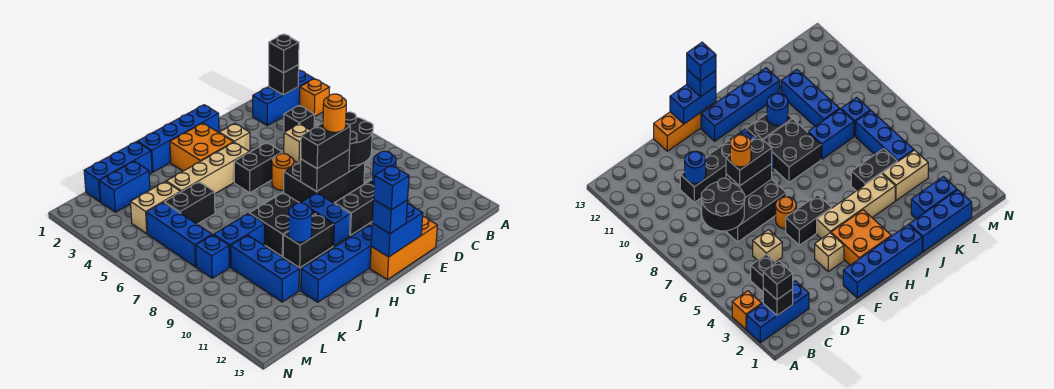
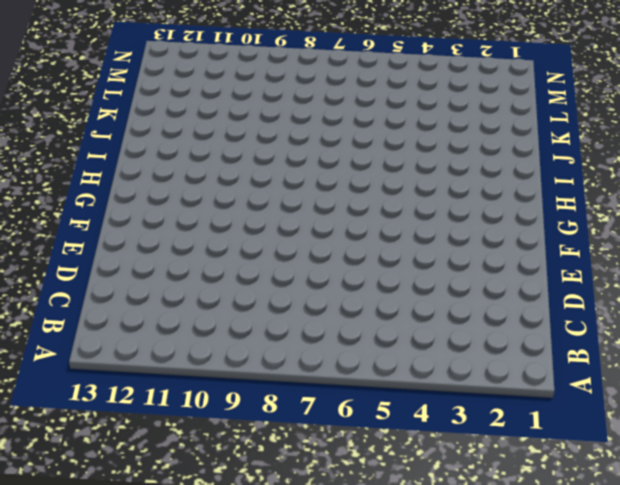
none -> blue 1x3 brick [253,70,314,126]
none -> orange 1x1 brick [300,79,330,117]
none -> black 1x1 brick [284,105,314,132]
none -> tan 1x1 brick [284,124,310,163]

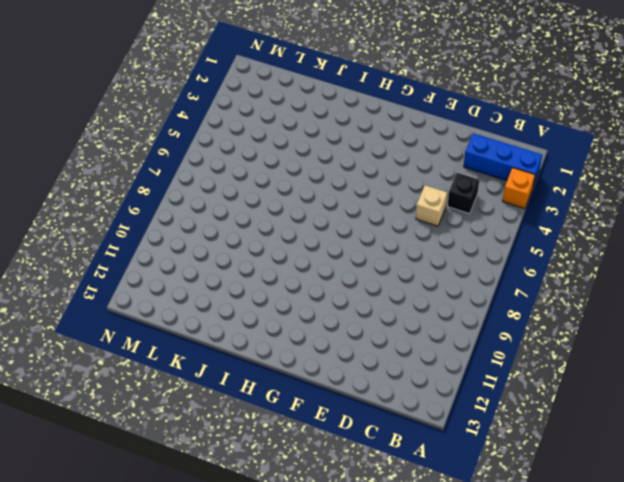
none -> black 2x3 brick [284,162,365,203]
none -> black 1x3 brick [335,180,374,235]
none -> orange 1x3 brick [370,217,438,280]
none -> blue 1x4 brick [137,105,219,172]

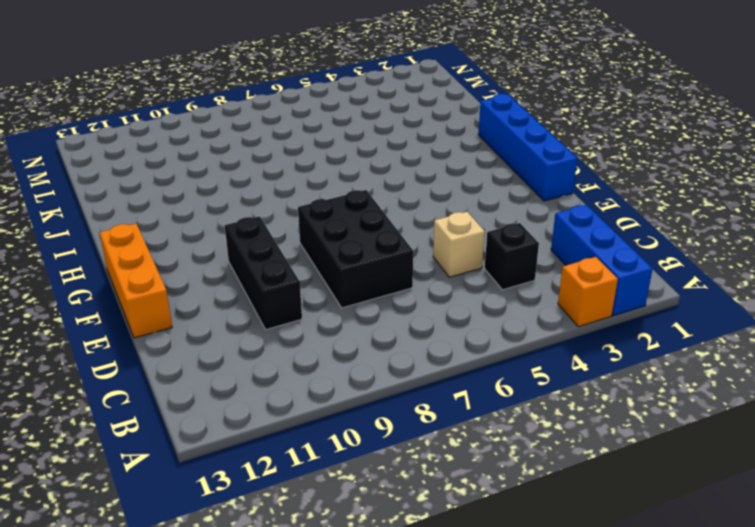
none -> tan 1x1 brick [219,124,250,152]
none -> black 1x2 brick [234,143,282,193]
none -> orange 1x1 round brick [272,154,294,190]
none -> orange 2x2 brick [170,123,233,171]

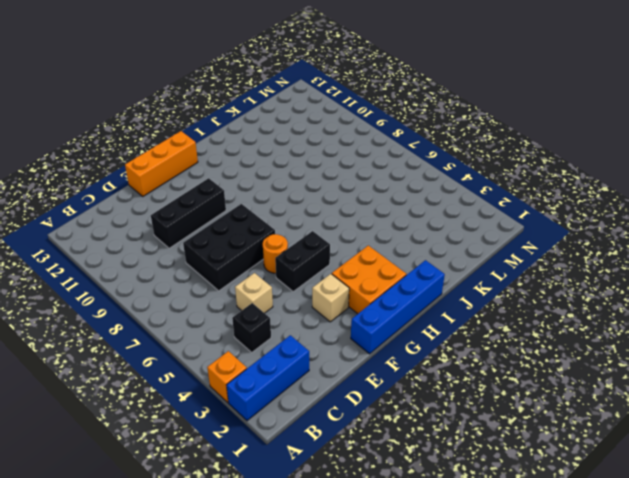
none -> tan 1x4 brick [166,142,249,194]
none -> blue 1x2 brick [301,193,351,246]
none -> blue 1x4 brick [301,225,372,302]
none -> black 2x2 brick [249,193,316,256]

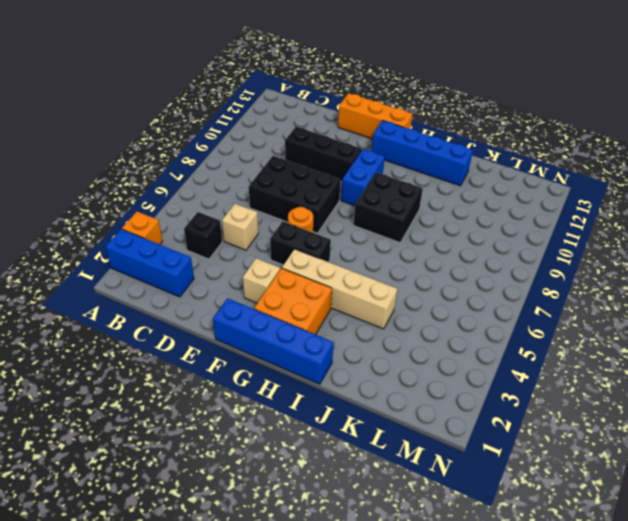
none -> black 1x2 brick [283,214,334,268]
none -> blue 1x3 brick [84,142,152,202]
none -> black 1x2 brick [165,182,215,224]
none -> blue 1x2 brick [214,213,265,267]

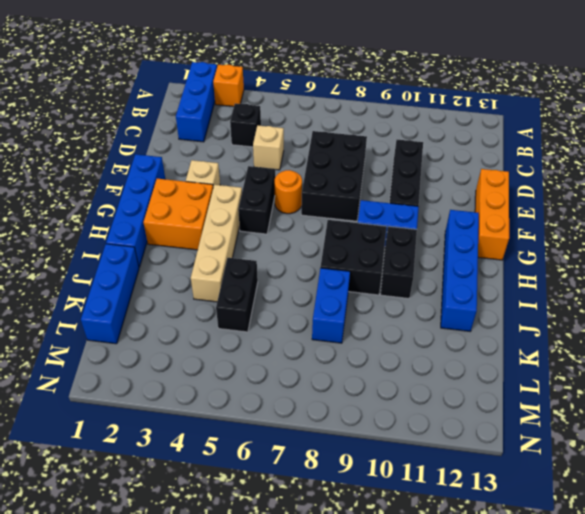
none -> blue 1x2 brick [99,161,150,212]
none -> tan 1x2 brick [131,182,181,233]
none -> blue 1x3 brick [231,235,299,302]
none -> blue 1x3 brick [146,202,212,267]

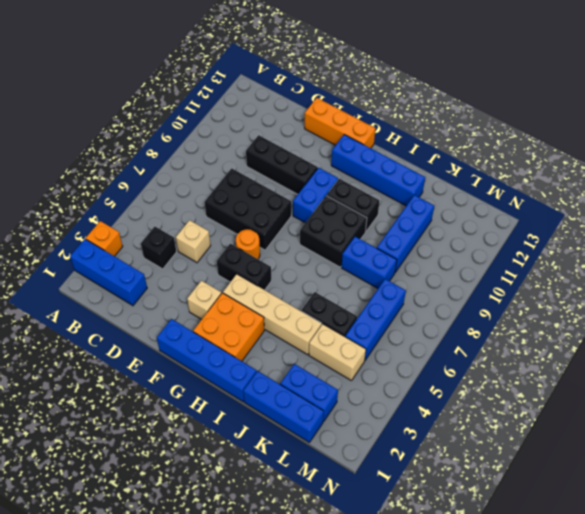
none -> blue 1x1 brick [196,235,229,278]
none -> black 1x1 brick [269,65,299,95]
none -> black 2x2 round brick [346,112,373,166]
none -> blue 1x1 round brick [372,151,396,185]

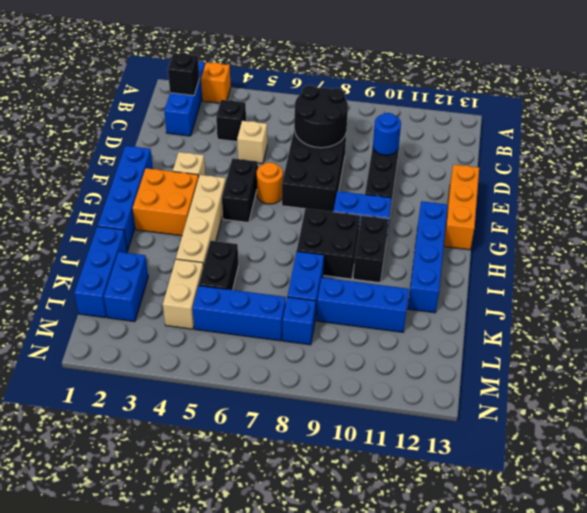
none -> black 1x2 brick [300,150,350,191]
none -> blue 1x2 brick [371,203,423,257]
none -> blue 1x1 round brick [288,203,312,242]
none -> black 1x1 brick [269,34,299,73]

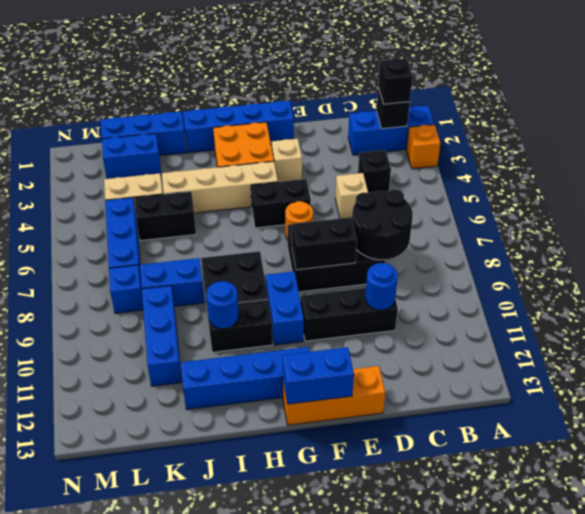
none -> black 1x2 brick [301,123,350,168]
none -> blue 1x1 brick [372,199,408,234]
none -> orange 1x1 round brick [323,94,346,132]
none -> blue 1x1 brick [374,165,409,210]

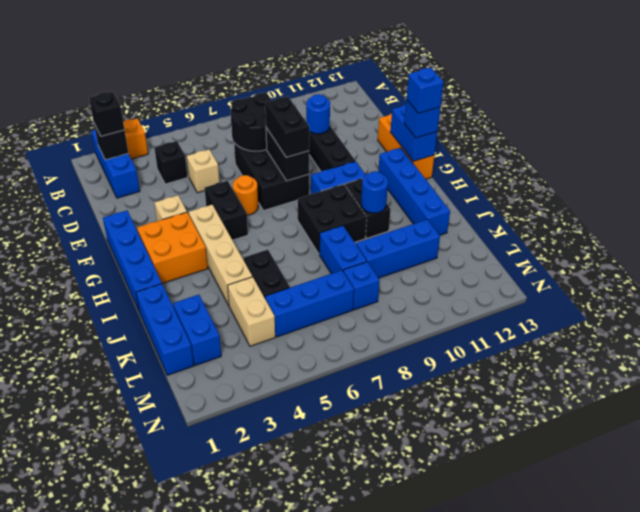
none -> orange 1x1 round brick [323,94,346,132]

